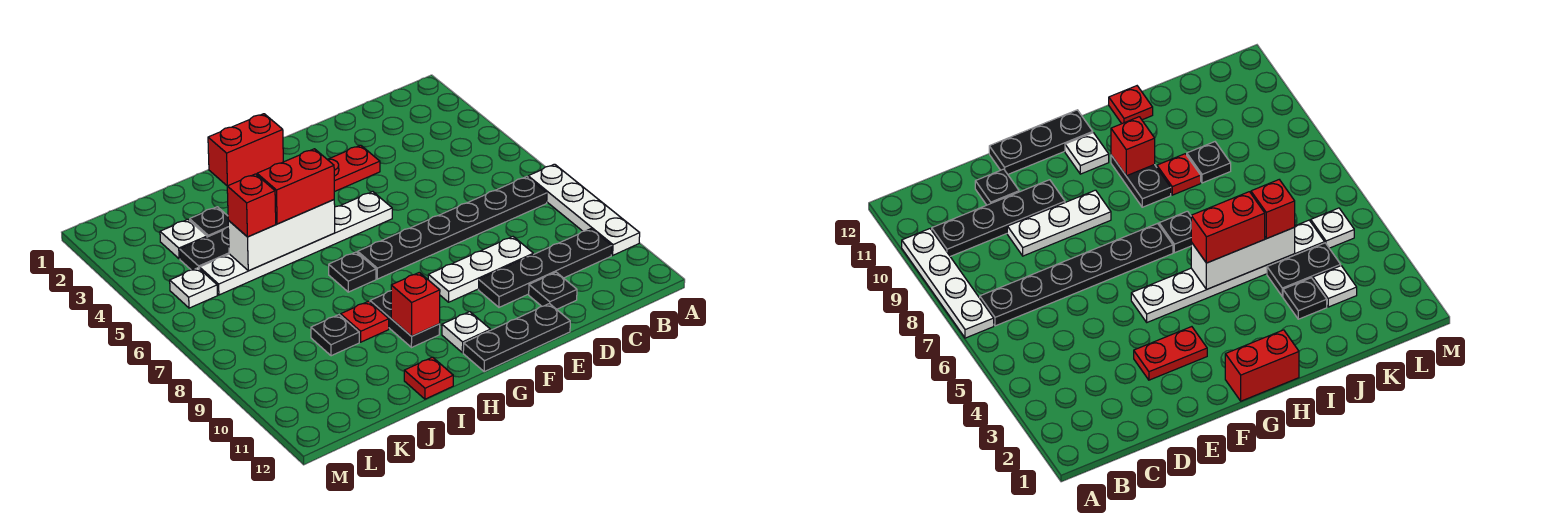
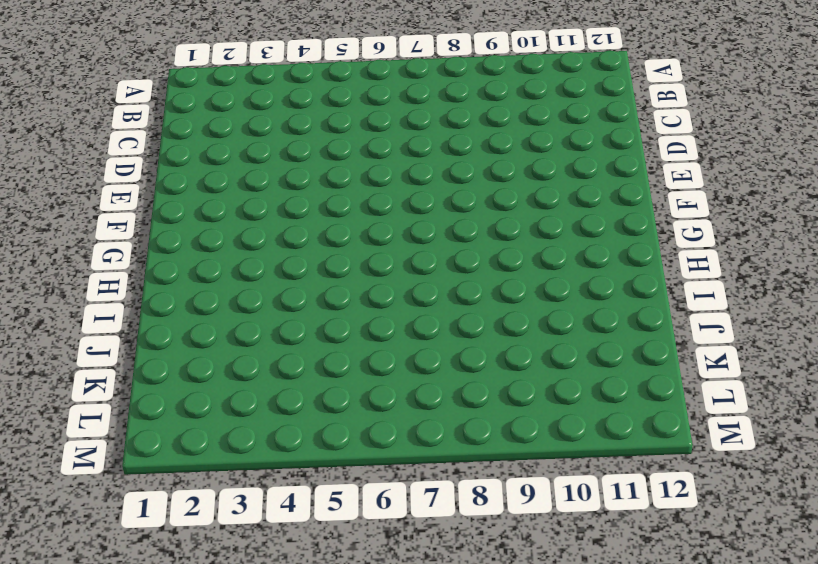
none -> white 1x4 plate [528,164,640,255]
none -> black 1x6 plate [358,177,547,279]
none -> black 1x4 plate [479,229,612,307]

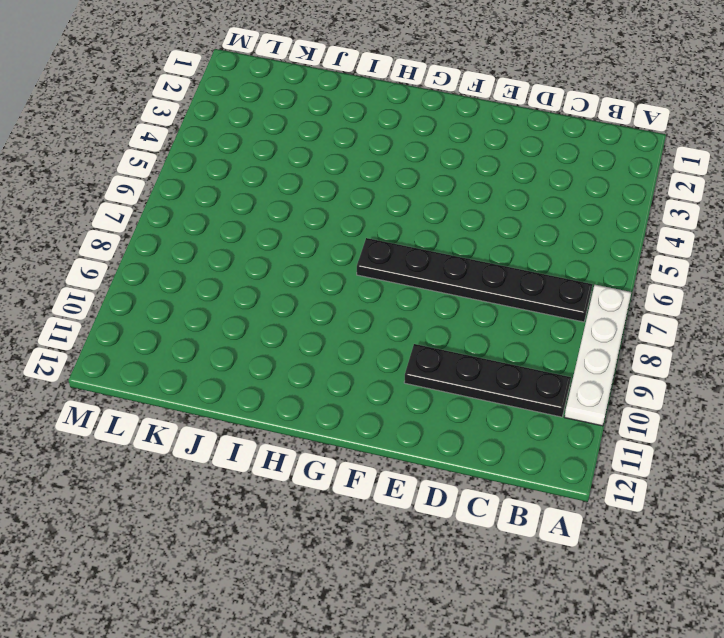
none -> white 1x3 plate [428,237,533,302]
none -> black 1x1 plate [529,272,577,309]
none -> red 1x2 plate [327,145,380,192]

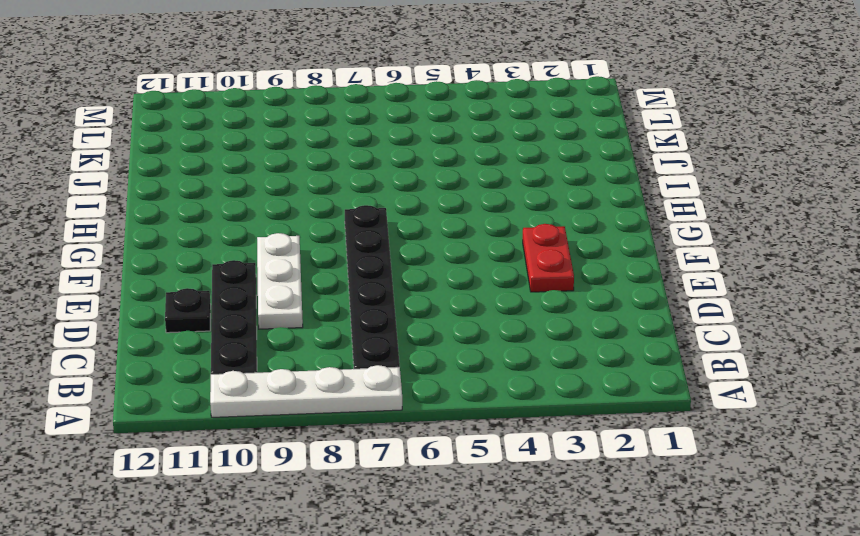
none -> black 1x3 plate [463,303,570,372]
none -> white 1x6 plate [200,192,392,295]
none -> red 1x2 brick [208,114,283,186]

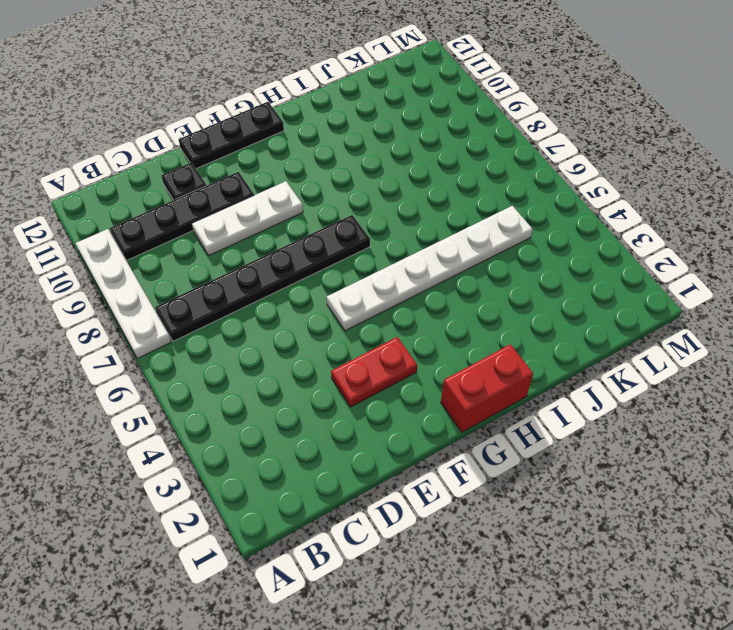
none -> white 1x1 plate [442,312,490,353]
none -> black 1x1 plate [329,252,376,292]
none -> black 1x2 plate [370,291,440,348]

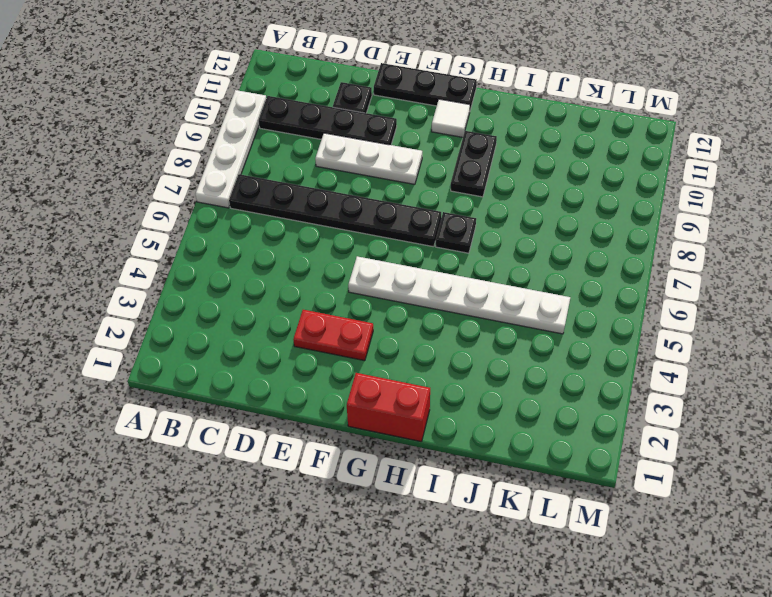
white 1x1 tile [432,99,470,137] -> white 1x1 plate [442,312,490,353]
none -> red 1x1 plate [341,301,389,342]
none -> red 1x1 plate [404,357,453,399]
none -> black 1x1 plate [190,207,228,237]

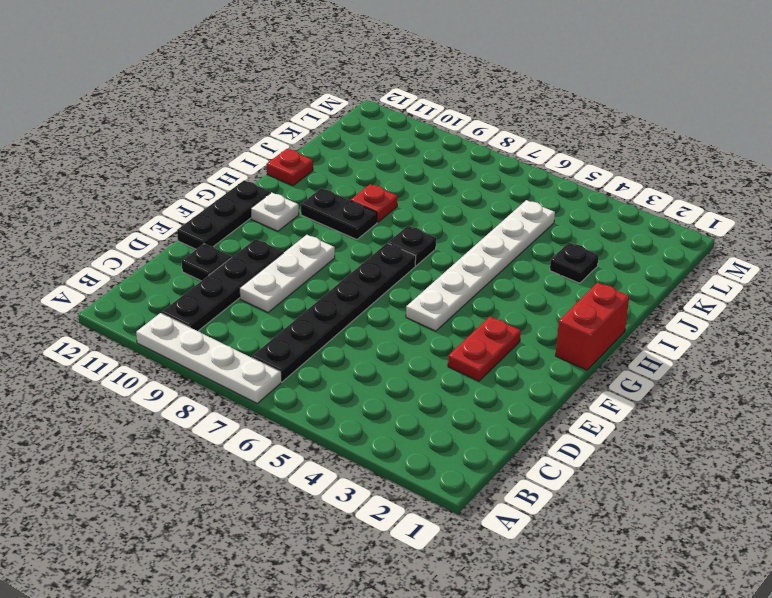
none -> black 1x2 plate [180,227,229,270]
none -> black 1x1 plate [311,315,359,356]
none -> white 1x1 plate [160,219,207,259]

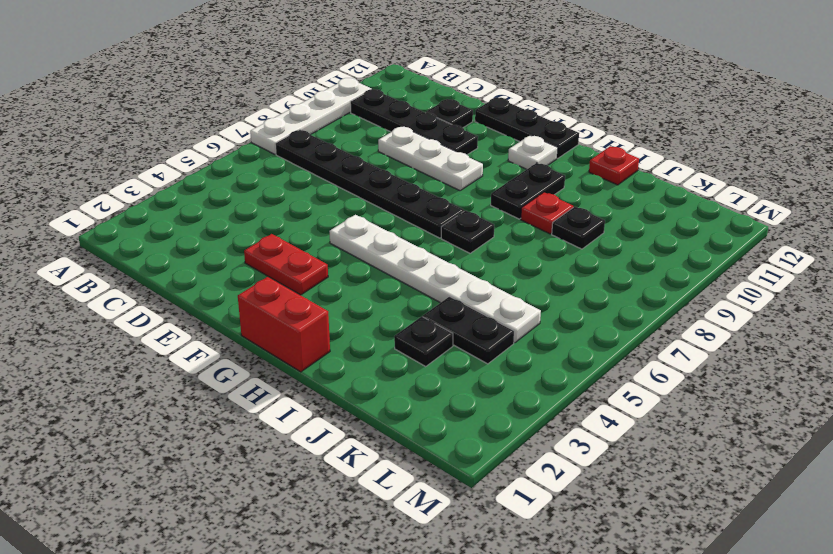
none -> white 1x1 plate [160,219,207,259]
none -> white 1x1 plate [170,268,217,308]
none -> white 1x3 brick [228,200,335,271]

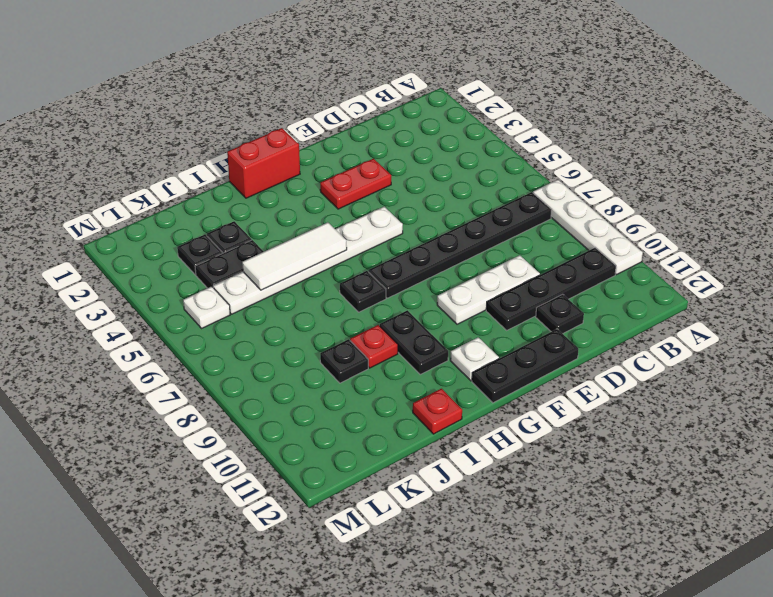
white 1x3 tile [242,222,347,290] -> white 1x3 brick [228,200,335,271]
black 1x1 plate [177,235,222,275] -> white 1x1 plate [160,219,207,259]
none -> red 1x1 brick [391,272,440,336]
none -> red 1x2 brick [257,149,334,224]
none -> red 1x1 brick [227,174,276,237]

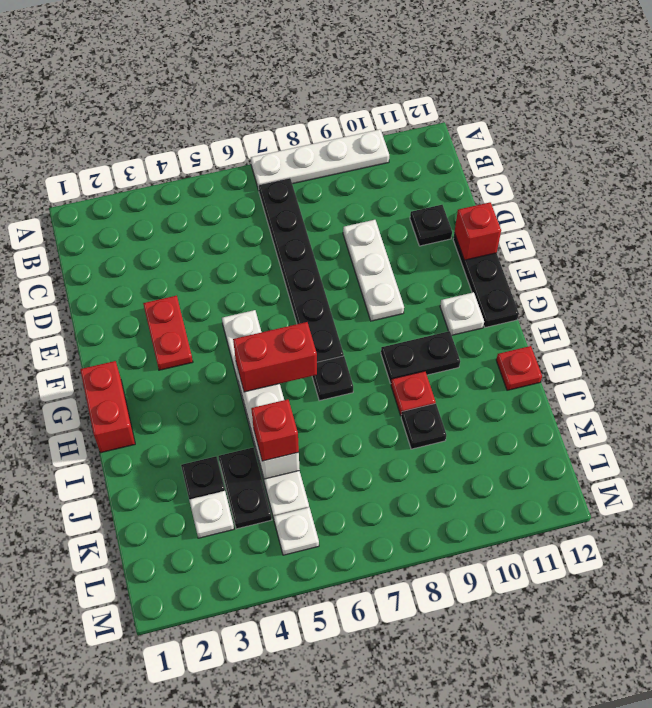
red 1x1 brick [454,202,501,260] -> red 1x1 brick moved to [391,272,440,336]
red 1x2 brick [233,322,317,392] -> red 1x2 brick turned to [257,149,334,224]
none -> black 1x4 plate [479,229,612,307]

